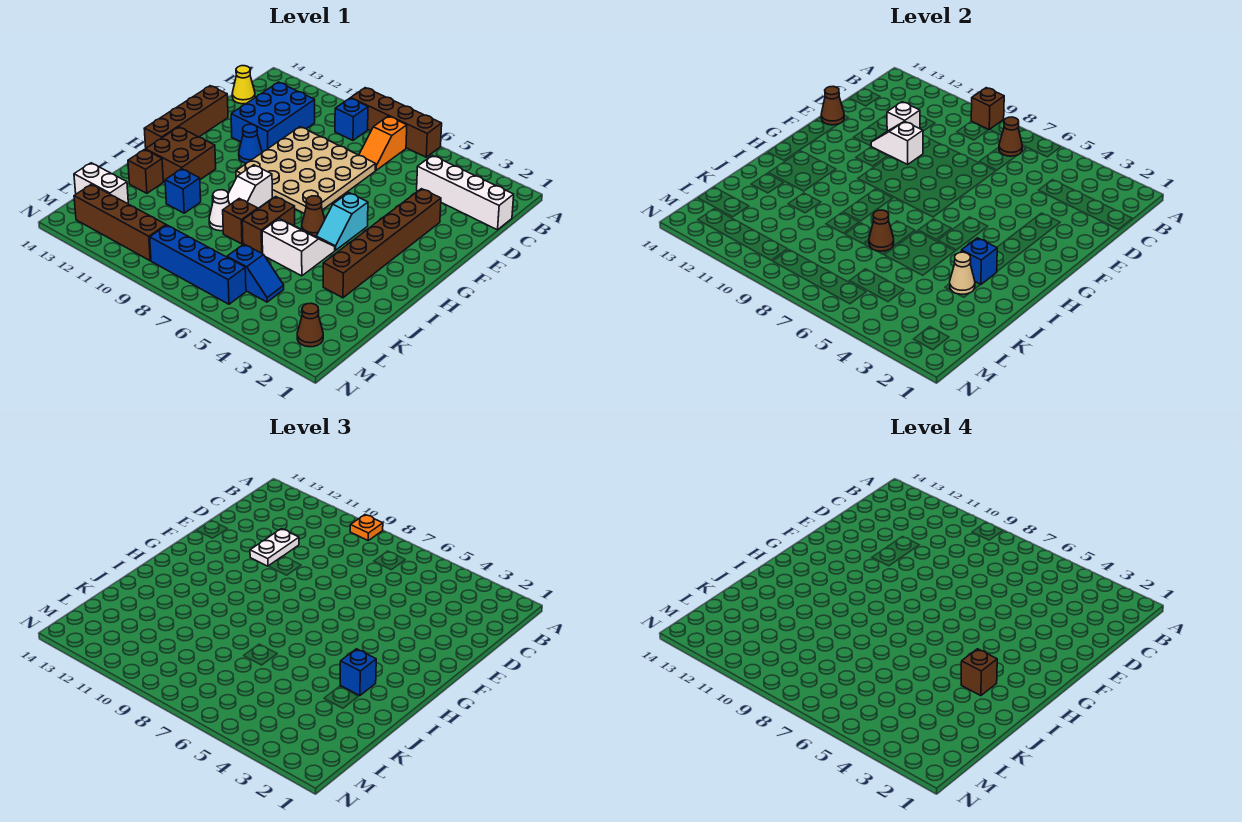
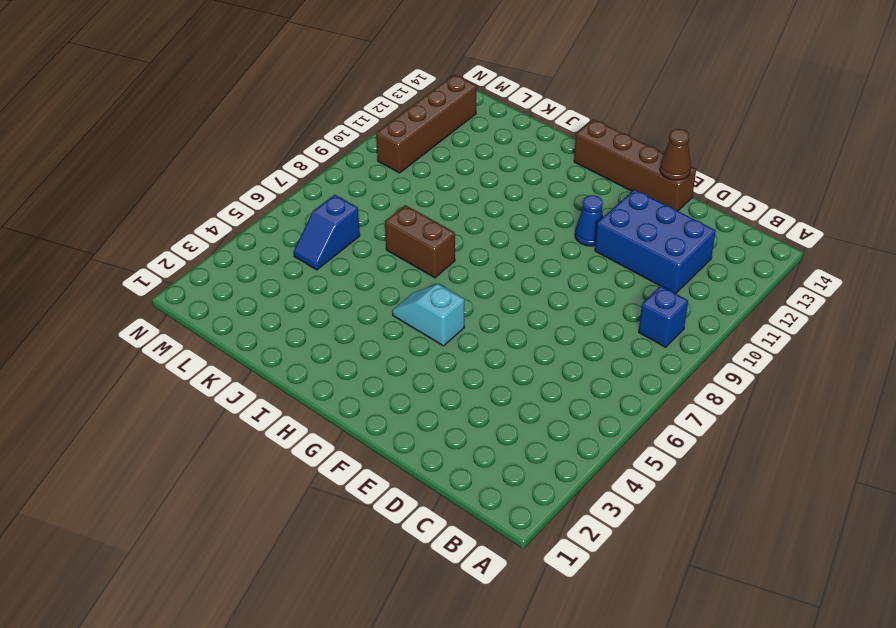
none -> brown 1x4 brick [351,88,442,157]
none -> orange 1x2 slope [359,116,407,170]
none -> white 1x4 brick [417,155,514,230]
none -> yellow 1x1 cone [232,66,255,104]

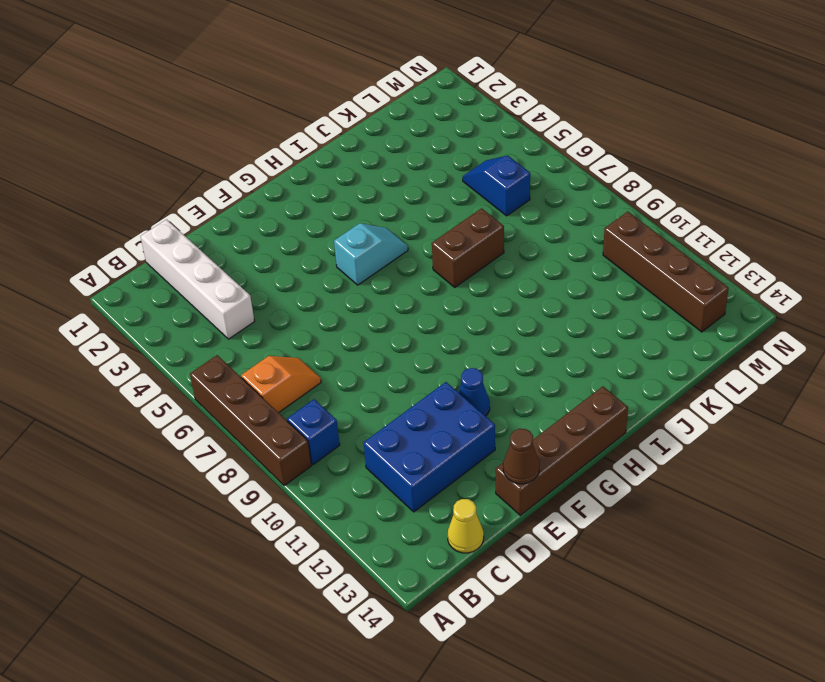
none -> tan 4x4 plate [236,127,376,214]
none -> brown 1x6 brick [323,189,441,298]
none -> brown 1x1 cone [302,196,325,237]
none -> white 1x2 slope [228,165,272,208]

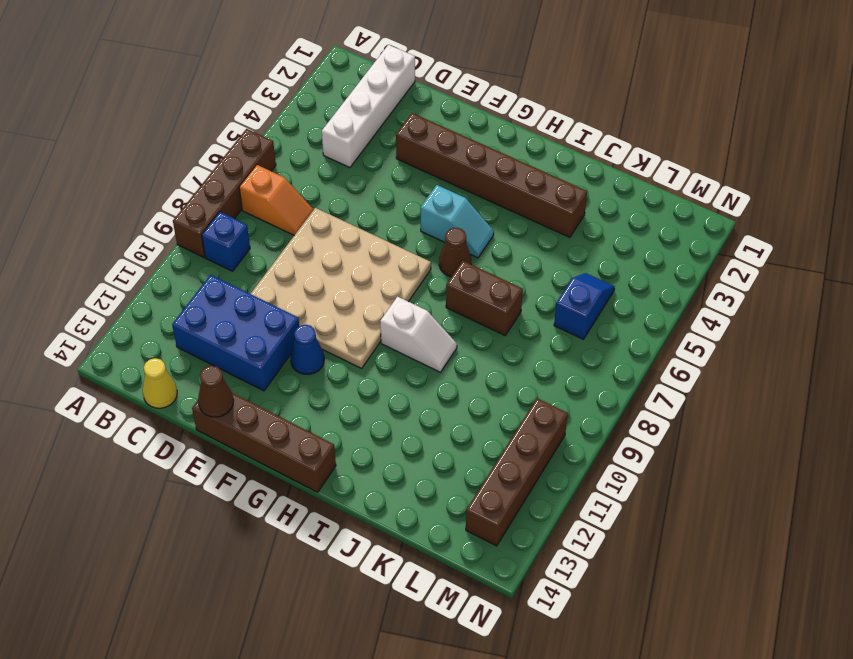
none -> brown 2x2 brick [145,127,216,182]
none -> white 2x2 slope [262,219,335,276]
none -> brown 1x1 brick [223,199,258,244]
none -> white 1x1 cone [209,190,230,231]

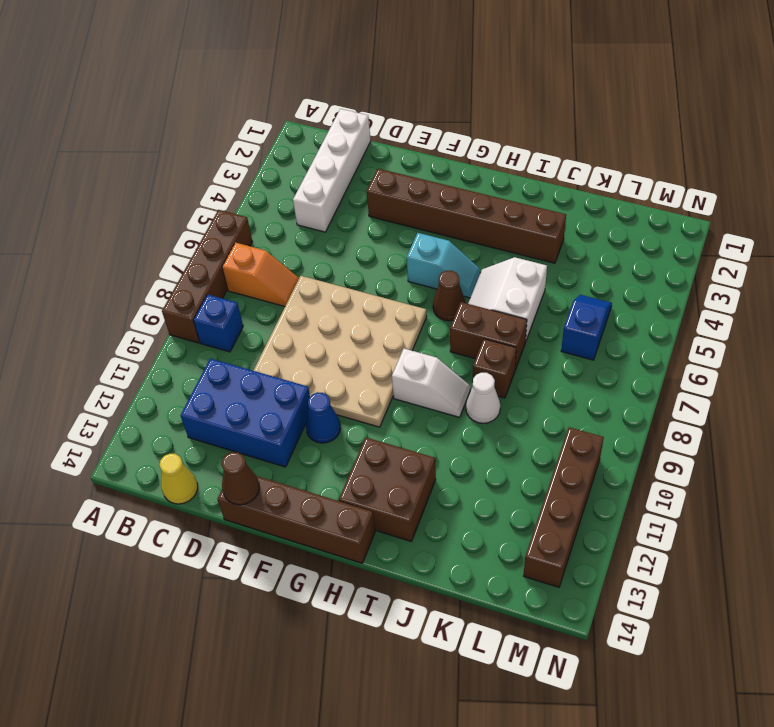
none -> blue 1x1 brick [165,169,201,213]
none -> brown 1x1 brick [128,149,163,193]
none -> white 1x2 brick [74,163,128,204]
none -> brown 1x1 cone [297,303,323,347]

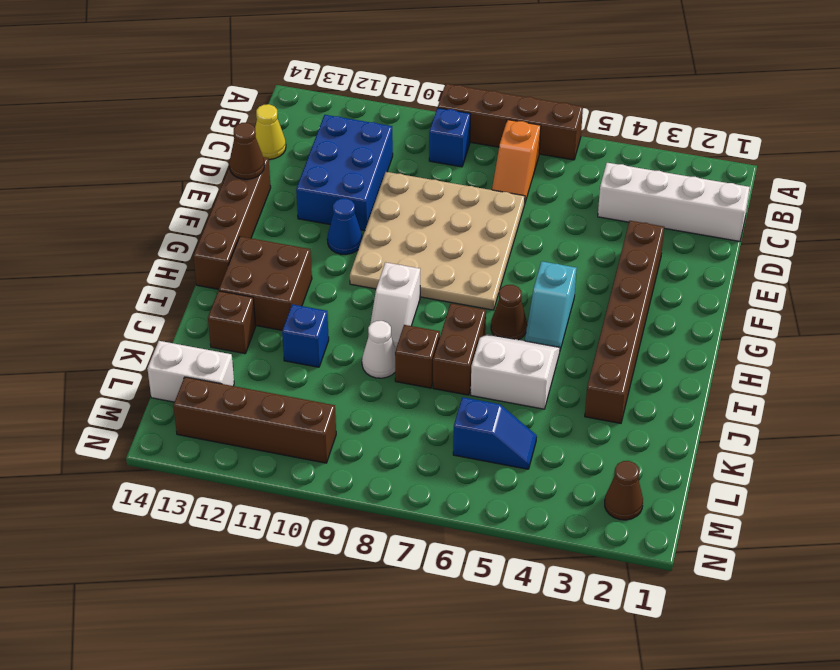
none -> blue 1x4 brick [150,225,246,304]
none -> brown 1x1 brick [971,88,1004,130]
none -> brown 1x1 cone [999,117,1022,156]
none -> white 1x1 brick [887,102,920,131]

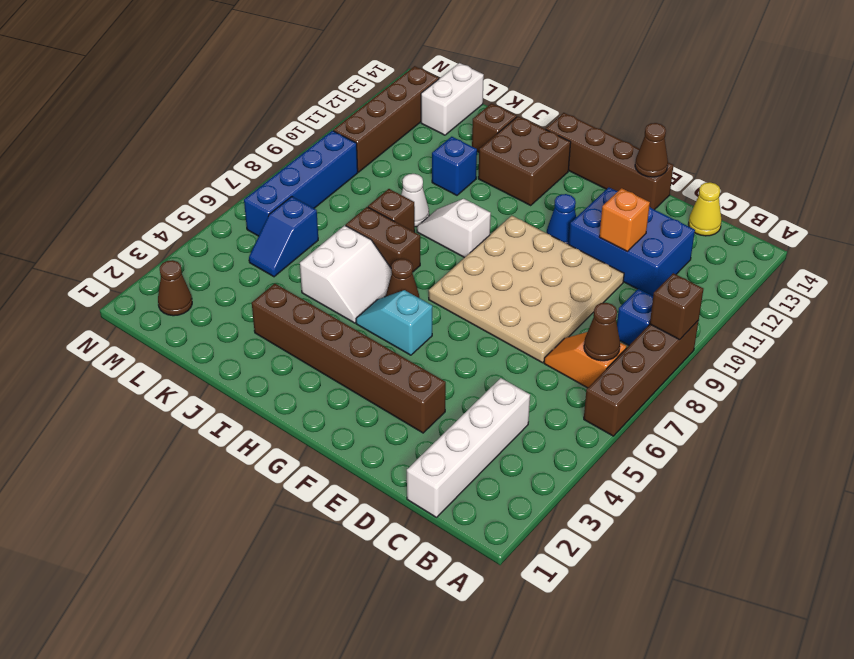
orange 1x1 brick [599,188,650,251] -> white 1x1 brick [887,102,920,131]
none -> white 1x2 slope [871,121,923,164]
none -> blue 1x1 brick [961,238,997,285]
none -> tan 1x1 cone [950,252,975,294]
none -> brown 1x1 cone [869,210,894,251]

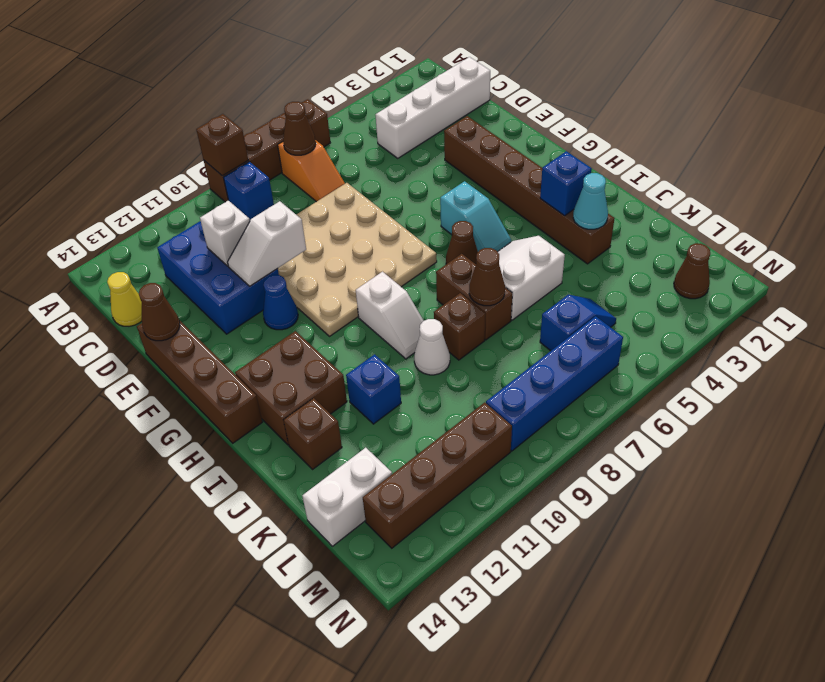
cyan 1x1 cone [573,173,608,229] -> tan 1x1 cone [950,252,975,294]
none -> orange 1x1 plate [350,515,383,540]
none -> white 1x2 plate [250,529,299,566]
none -> blue 1x1 brick [340,649,376,696]
none -> brown 1x1 brick [961,649,997,696]

